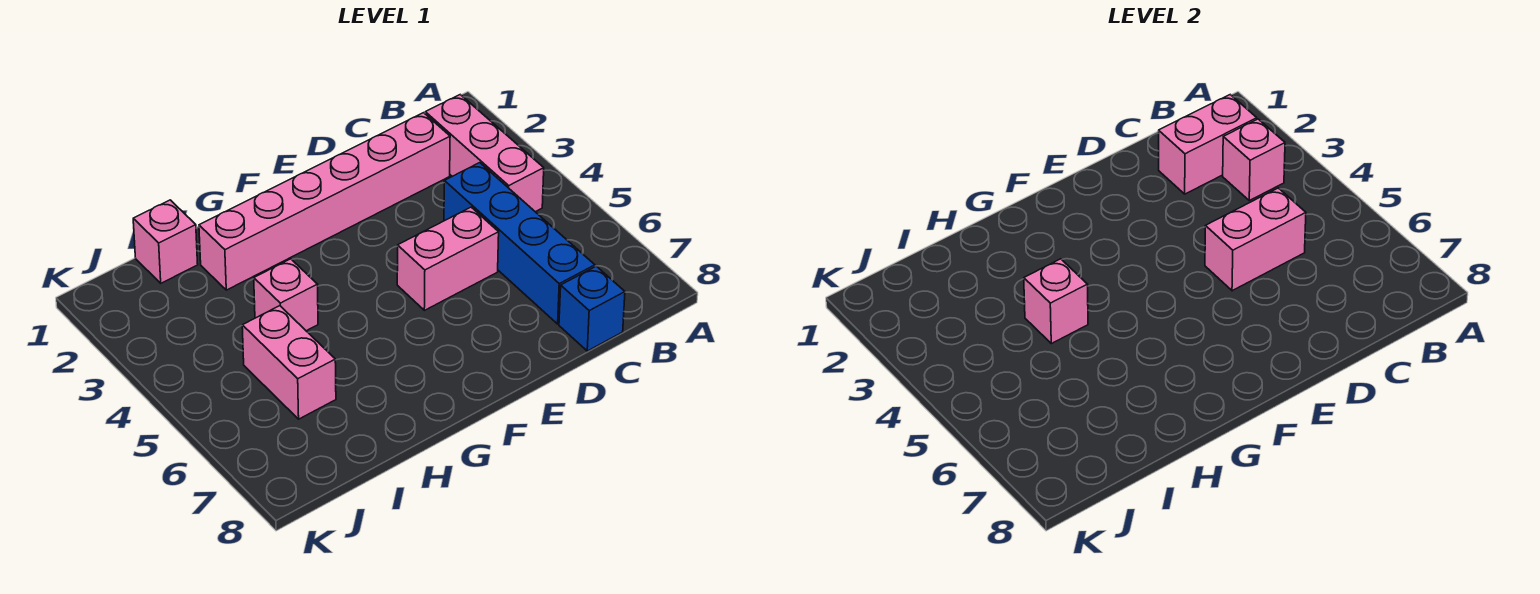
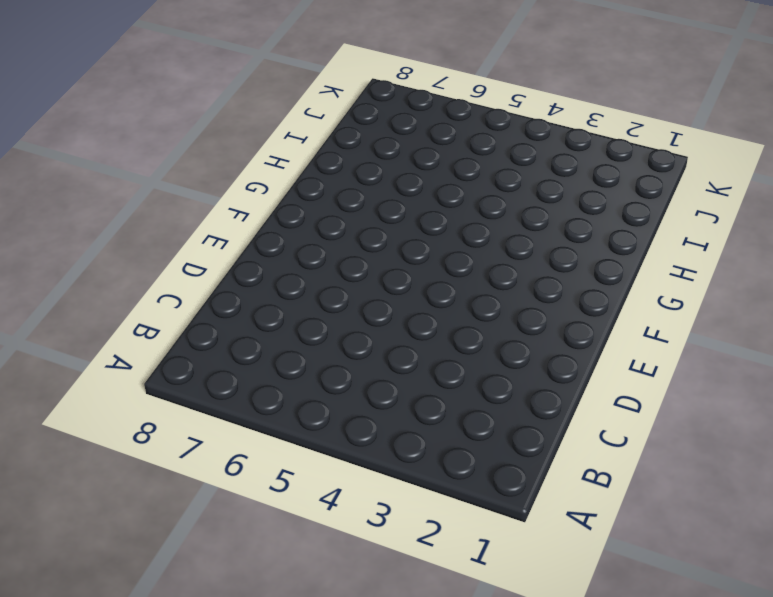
none -> pink 1x3 brick [425,95,544,212]
none -> pink 1x6 brick [199,113,450,290]
none -> blue 1x4 brick [444,163,595,324]

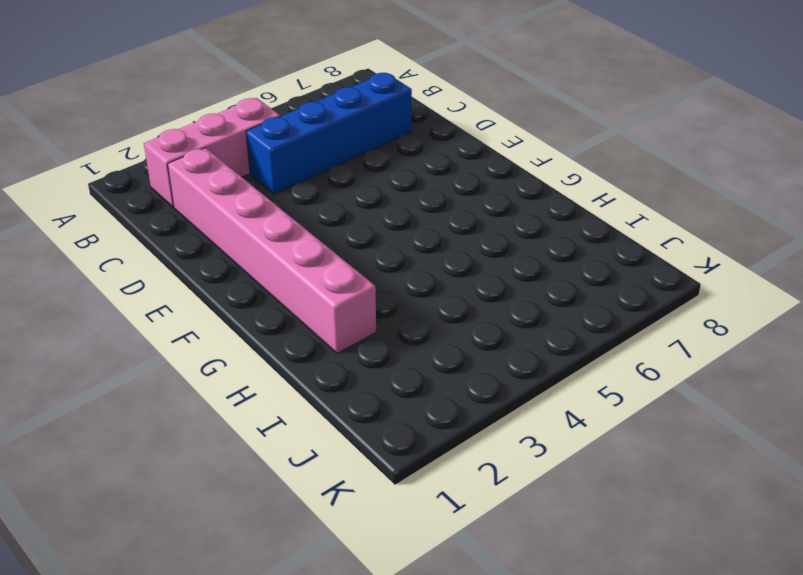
none -> blue 1x1 brick [559,266,625,351]
none -> pink 1x2 brick [397,207,499,310]
none -> pink 1x1 brick [254,259,318,331]

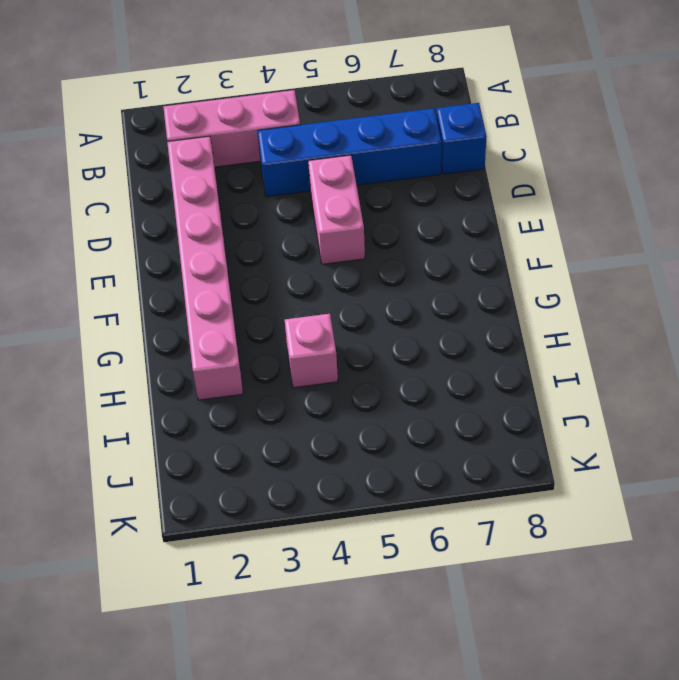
none -> pink 1x1 brick [133,200,198,283]
none -> pink 1x2 brick [242,306,336,419]
none -> pink 1x2 brick [1159,95,1257,194]

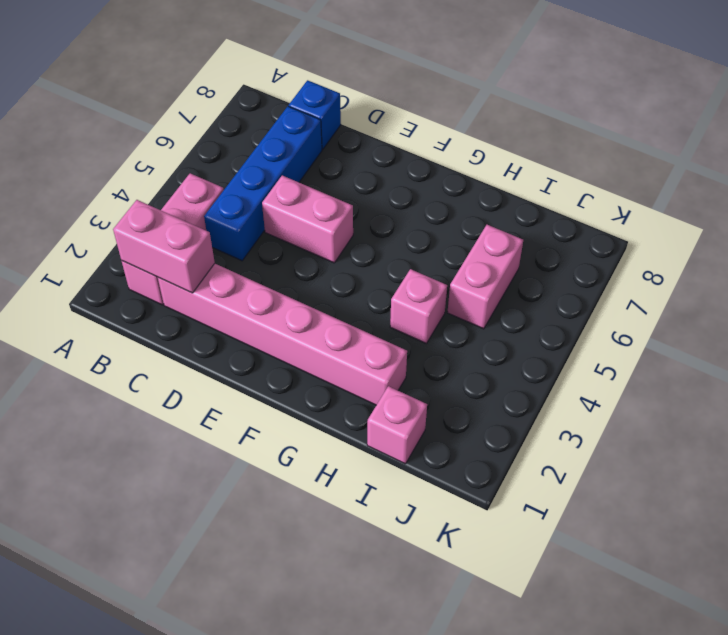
none -> pink 1x1 brick [1223,119,1285,201]
none -> pink 1x2 brick [1205,188,1306,291]
none -> pink 1x1 brick [1024,259,1088,344]

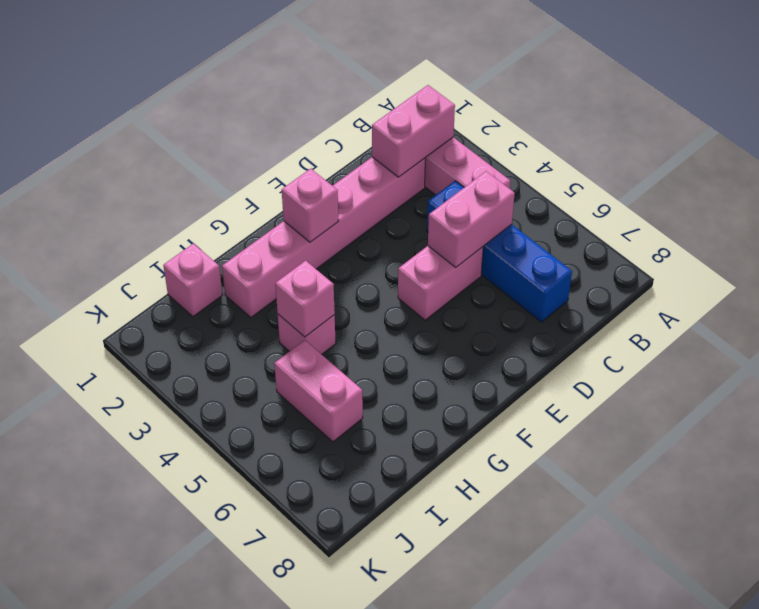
pink 1x1 brick [282,169,339,242] -> pink 1x1 brick moved to [1223,119,1285,201]
none -> blue 1x1 brick [559,266,625,351]

